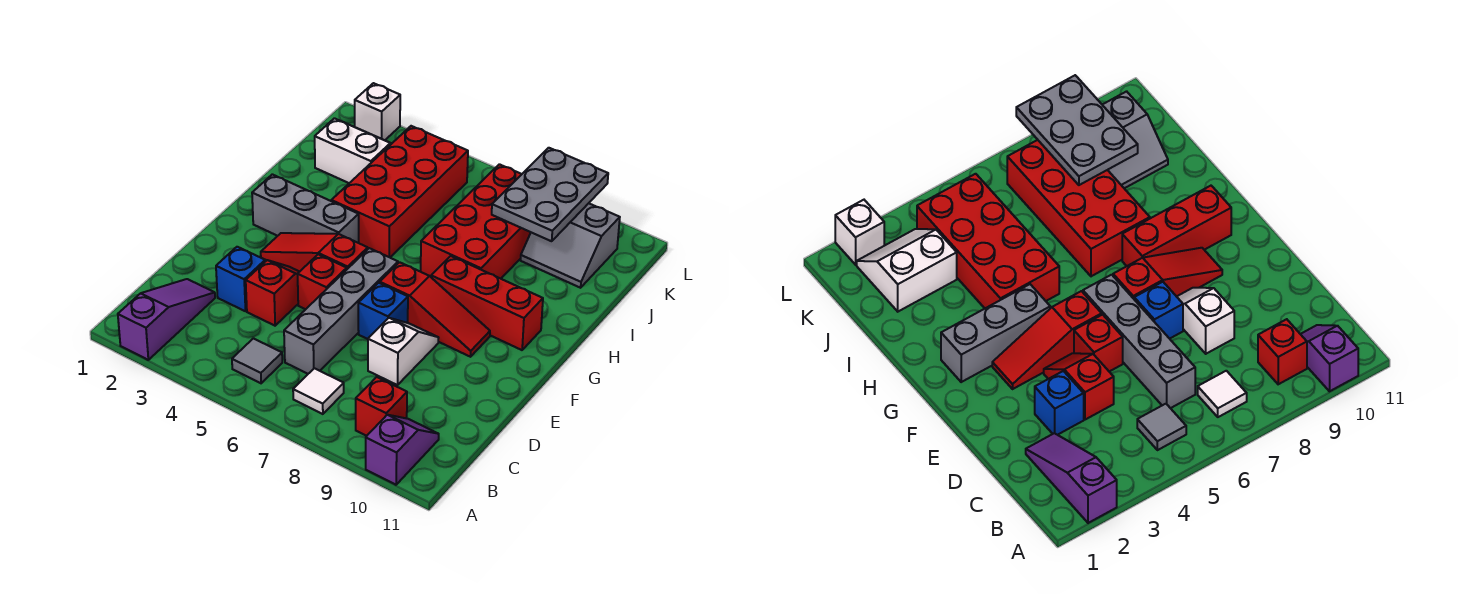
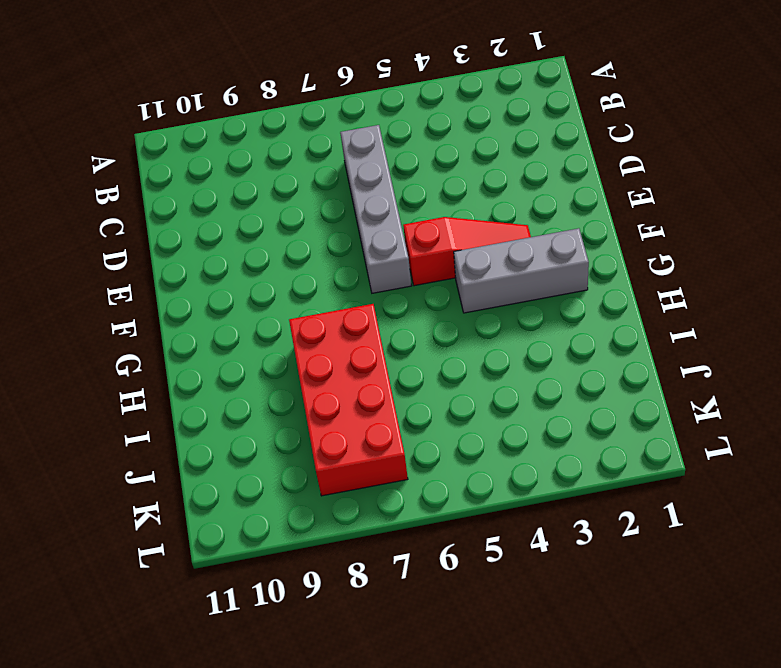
none -> purple 1x3 slope [118,279,215,360]
none -> purple 1x2 slope [366,415,439,485]
none -> grey 1x1 tile [232,338,282,383]

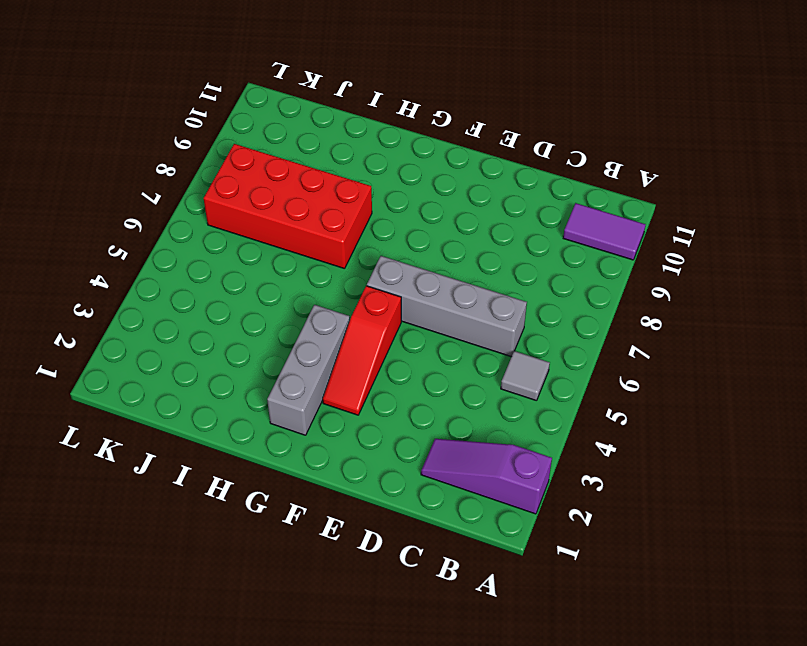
purple 1x2 tile [563,203,646,260] -> purple 1x2 slope [366,415,439,485]
none -> white 1x1 tile [293,368,344,414]
none -> red 1x1 brick [356,377,407,436]
none -> blue 1x1 brick [216,247,265,311]

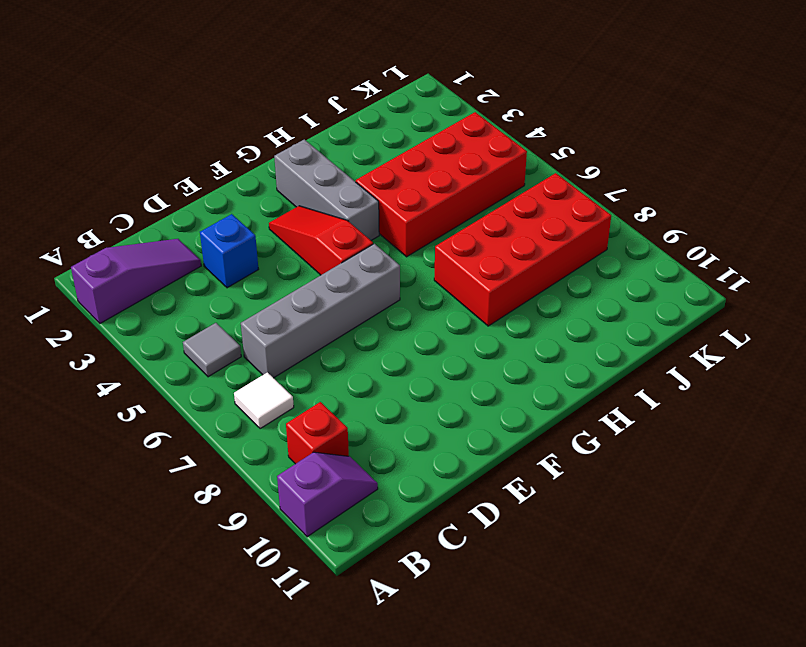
none -> red 1x2 slope [246,260,299,326]
none -> white 1x2 slope [368,318,439,385]
none -> red 1x1 brick [298,254,347,309]

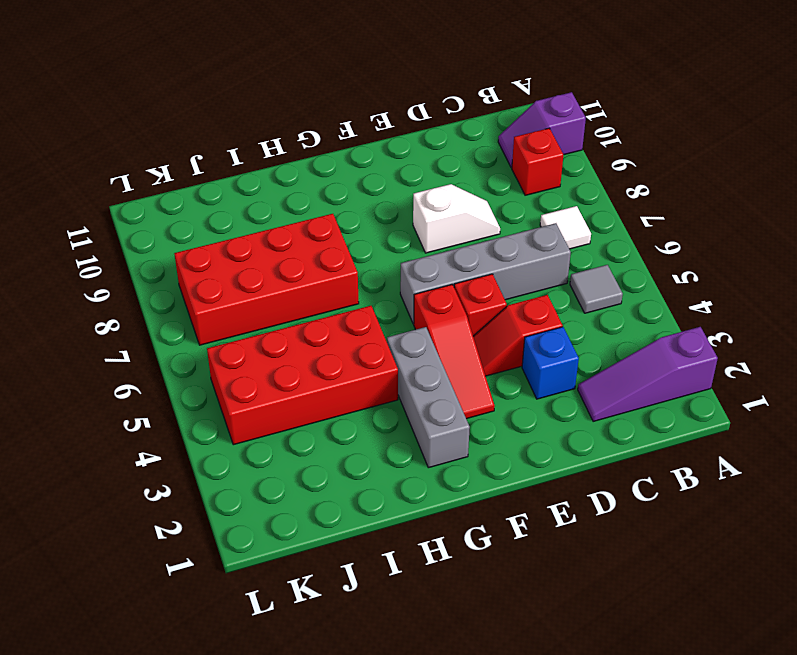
white 1x2 slope [413,184,500,253] -> white 1x2 slope turned to [368,318,439,385]
none -> blue 1x1 brick [358,283,408,339]
none -> red 1x3 slope [380,262,490,357]
none -> red 1x3 brick [431,256,543,350]

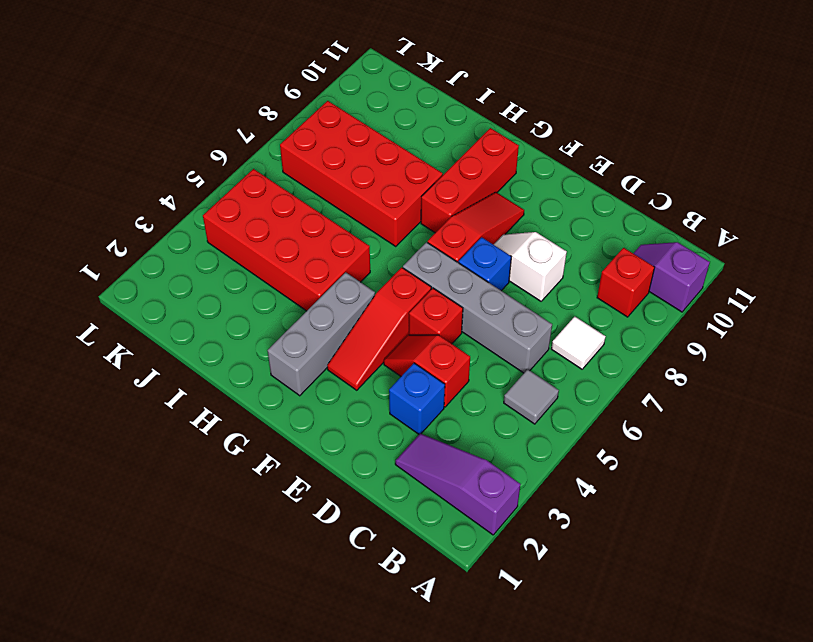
none -> white 2x2 slope [315,118,392,183]
none -> grey 2x2 slope [521,203,620,288]
none -> white 1x1 brick [355,83,400,140]

